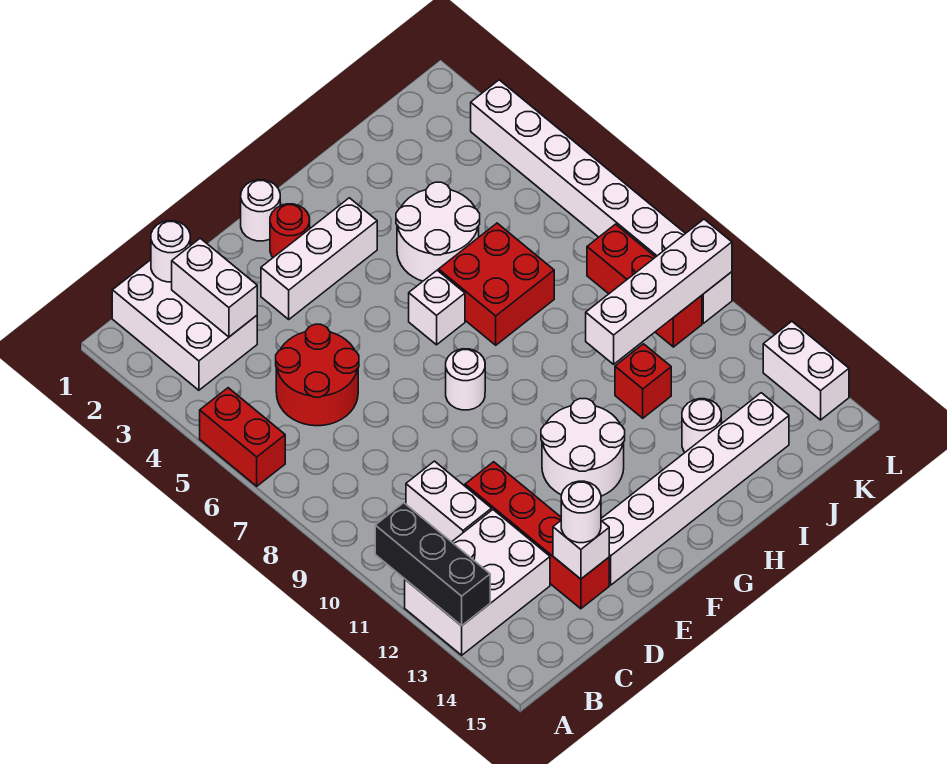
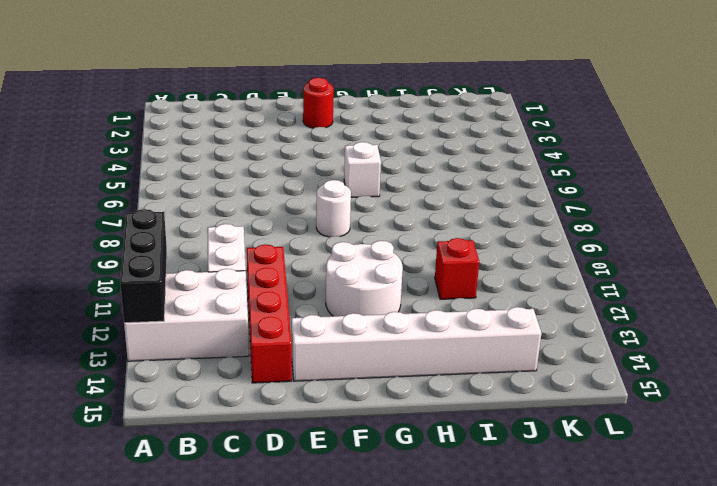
none -> red 1x2 brick [200,388,285,486]
none -> white 2x3 brick [112,260,257,390]
none -> red 2x2 round brick [276,324,359,426]

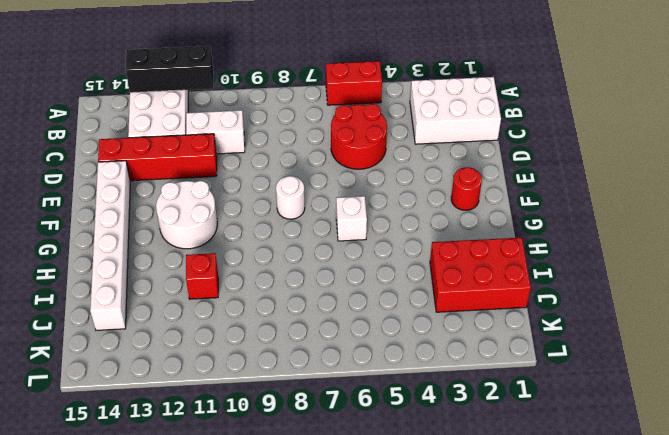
red 2x3 brick [430,238,531,312] -> none
none -> white 1x3 brick [261,198,377,319]
none -> white 1x1 round brick [241,180,280,241]
none -> white 2x2 round brick [396,182,480,281]

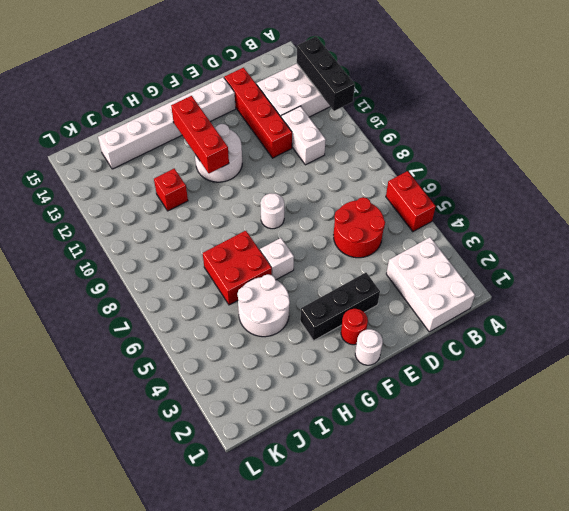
black 1x3 brick [300,273,380,341] -> white 1x3 brick [261,198,377,319]
red 1x3 brick [171,96,229,173] -> red 1x3 brick moved to [587,224,702,347]
none -> white 1x1 round brick [682,399,721,452]
none -> white 1x8 brick [471,80,732,323]
none -> white 1x2 brick [763,321,849,420]

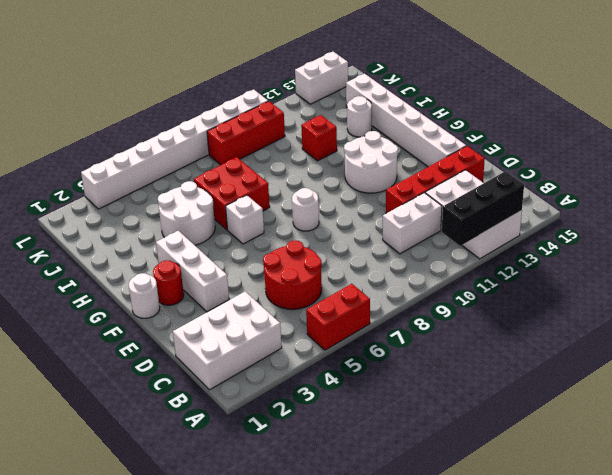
none -> white 1x1 round brick [151,221,190,282]
none -> white 1x2 brick [172,238,257,337]
none -> white 1x1 brick [553,521,609,579]

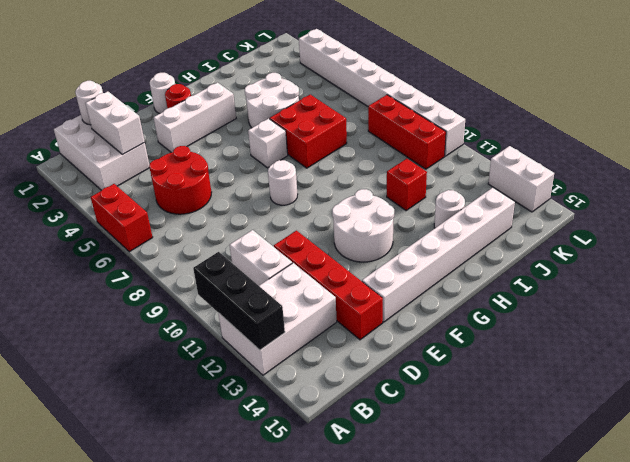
none -> white 1x1 brick [553,521,609,579]
none -> white 1x4 brick [586,219,732,364]
none -> white 1x1 round brick [561,481,601,543]

